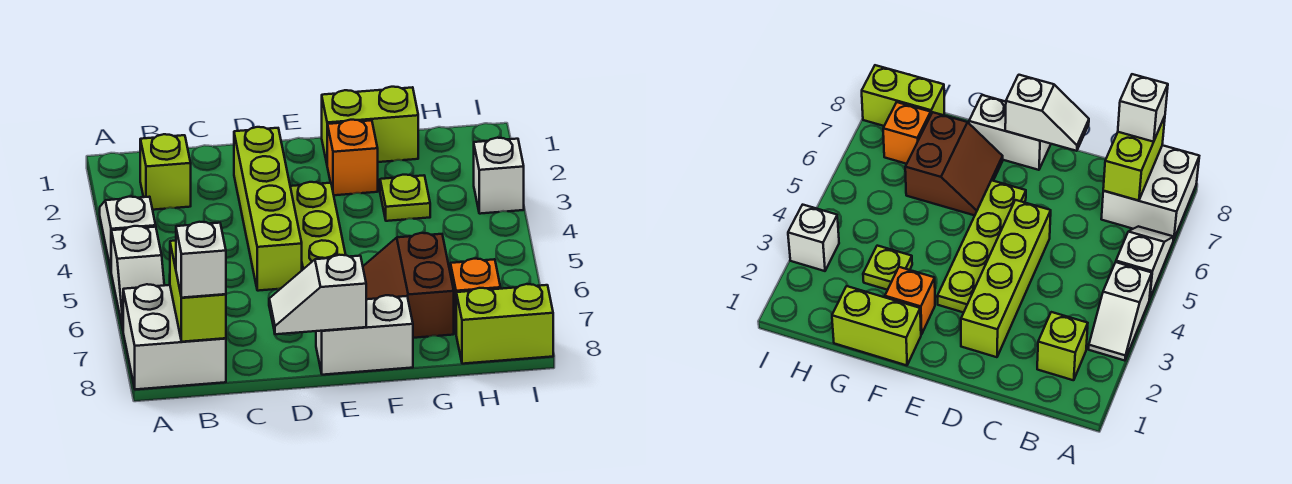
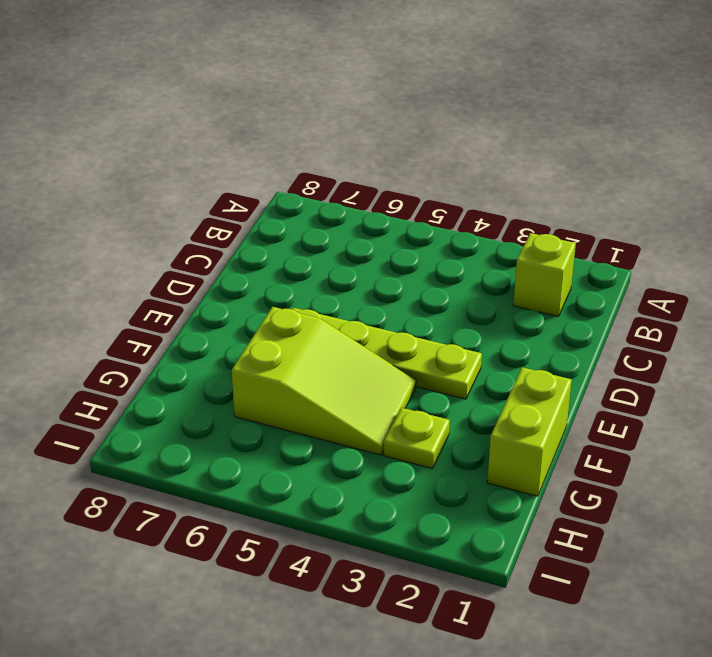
lime 2x3 slope [232,307,416,455] -> brown 2x2 slope [363,233,454,338]
none -> white 1x2 slope [100,197,156,269]
none -> white 1x2 slope [111,226,164,329]
none -> white 2x2 brick [123,284,226,390]

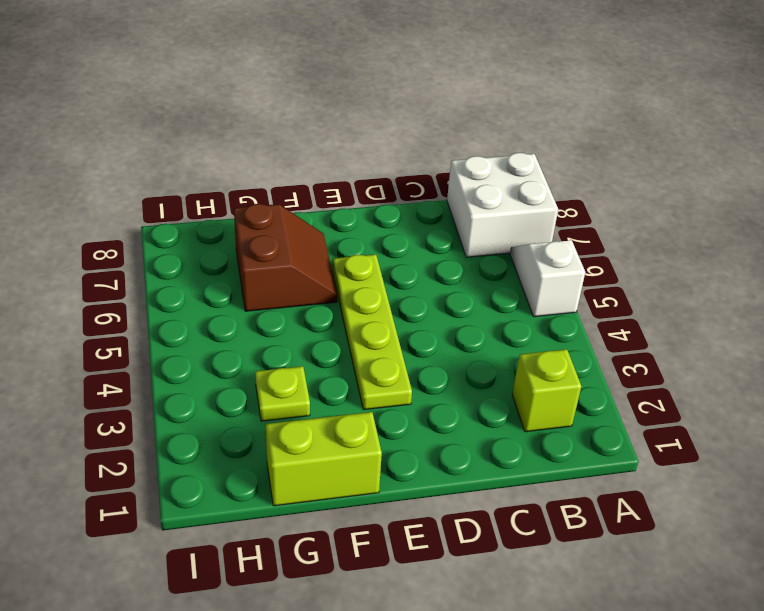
none -> white 1x2 slope [100,197,156,269]
none -> lime 1x4 brick [234,127,302,291]
none -> white 1x2 brick [316,295,413,375]

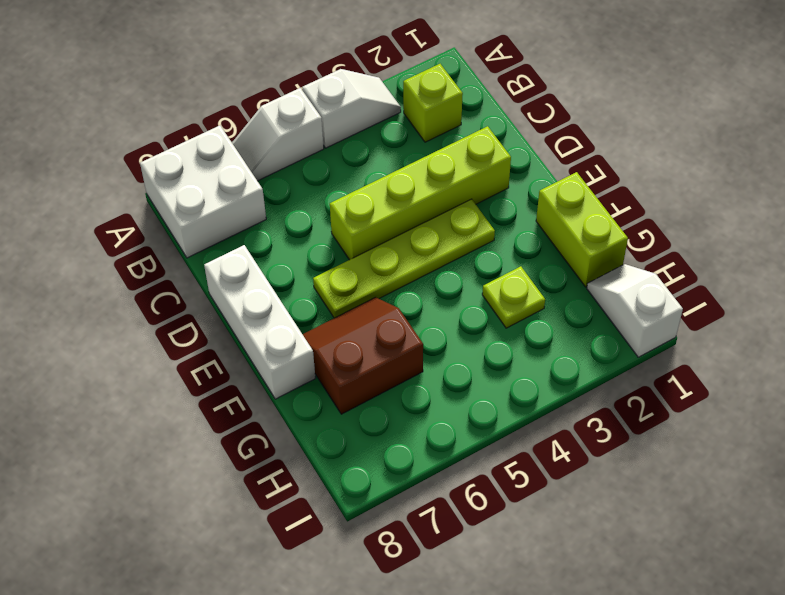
white 1x3 brick [204,245,315,399] -> white 1x2 brick [316,295,413,375]
white 1x2 slope [587,264,683,357] -> white 1x2 slope moved to [269,255,366,334]
none -> orange 1x1 brick [327,120,378,195]
none -> orange 1x1 brick [450,259,501,332]
none -> lime 1x2 brick [456,284,553,364]

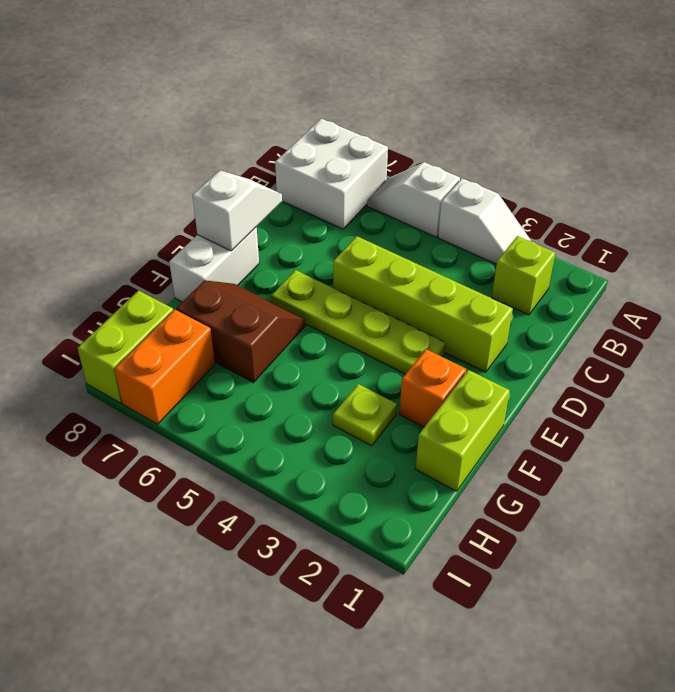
orange 1x2 brick [115,310,215,424] -> orange 1x1 brick [450,259,501,332]
none -> white 1x1 brick [474,138,524,214]
none -> lime 1x2 brick [170,241,226,342]
none -> white 1x1 brick [176,222,226,298]

